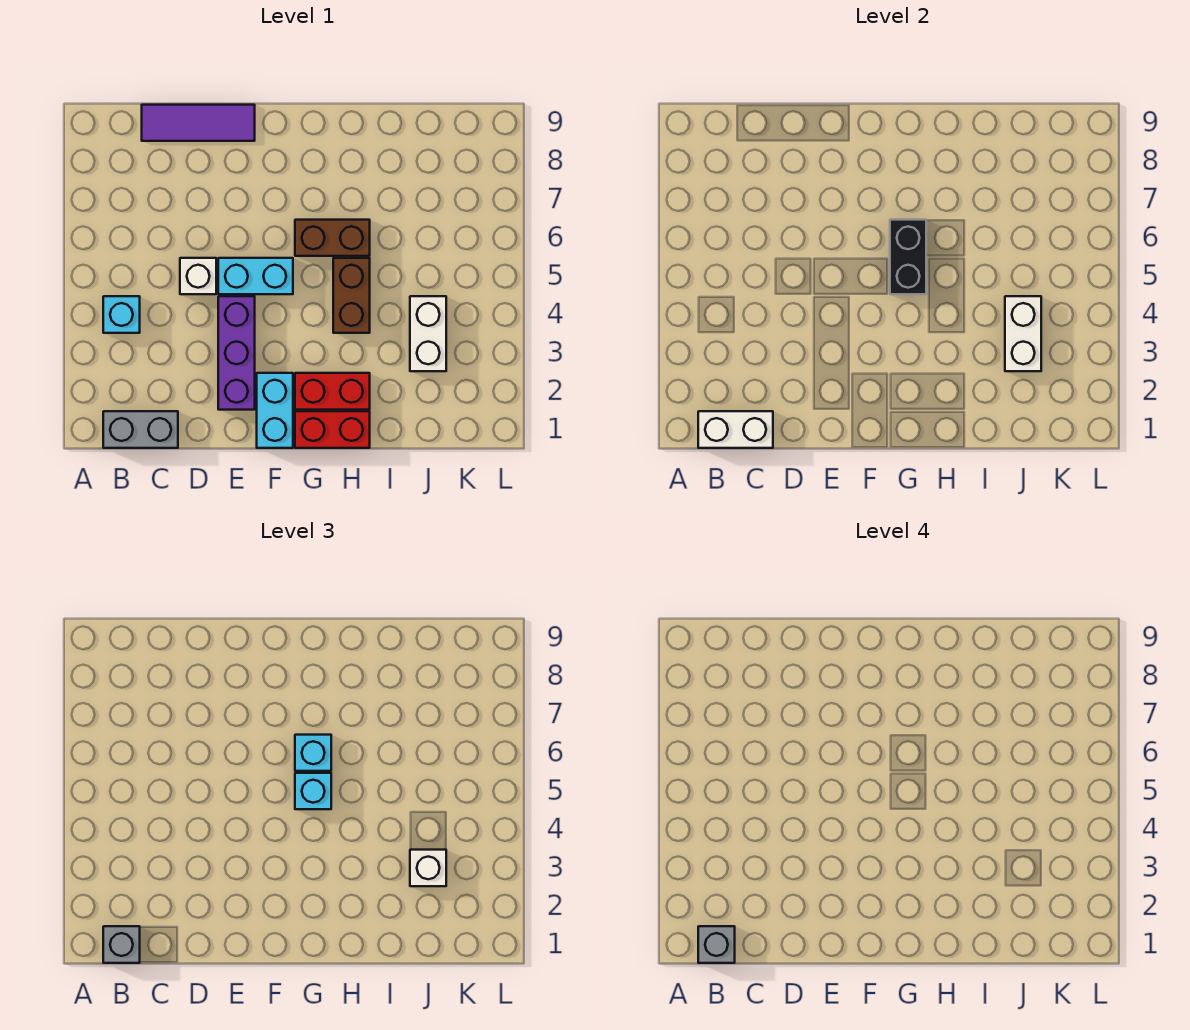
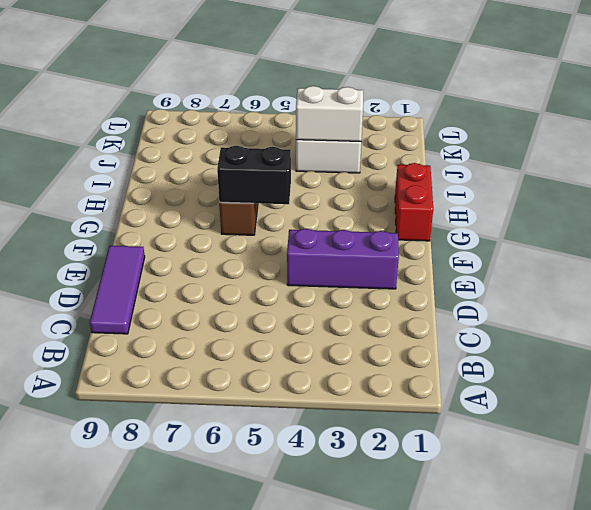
none -> grey 1x2 brick [103,411,178,448]
none -> cyan 1x1 brick [103,296,140,333]
none -> white 1x1 brick [180,258,216,294]

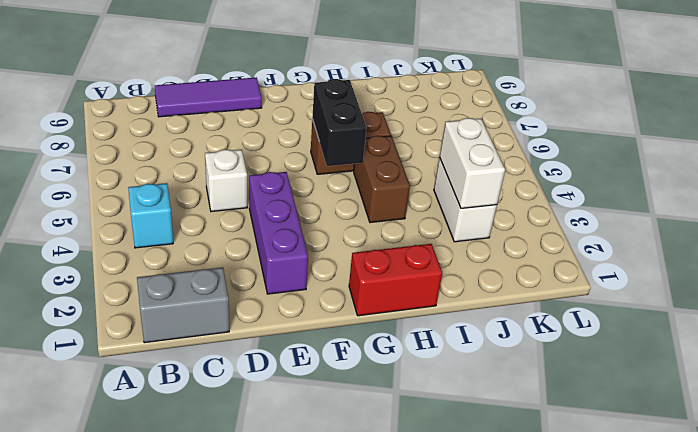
none -> cyan 1x2 brick [218,258,293,294]
none -> cyan 1x2 brick [257,373,293,448]
none -> red 1x2 brick [295,373,370,410]

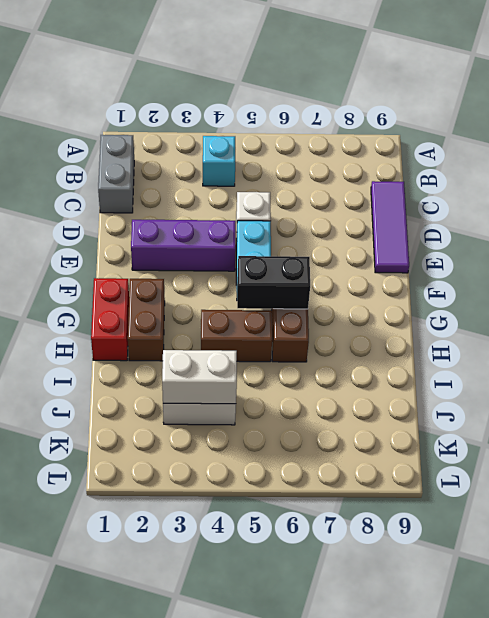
brown 1x2 brick [128,279,165,361] -> red 1x2 brick [295,373,370,410]
none -> cyan 1x2 brick [257,373,293,448]
none -> white 1x2 brick [698,411,773,448]
none -> grey 1x1 brick [103,926,140,963]

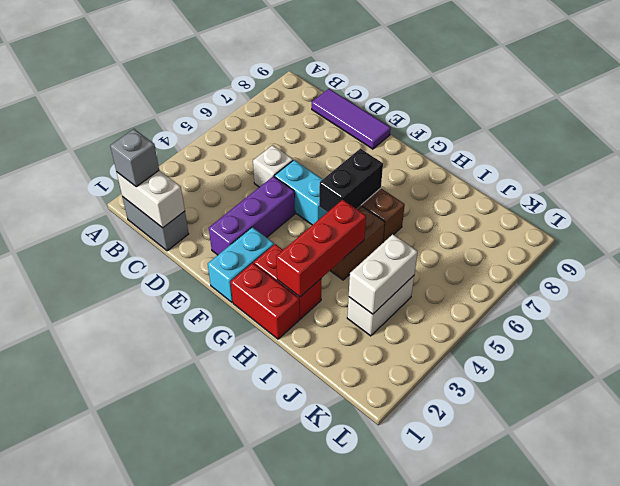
red 1x3 brick [276,200,366,297] -> none
none -> cyan 1x1 brick [103,296,140,333]
none -> cyan 1x1 brick [295,773,331,809]
none -> cyan 1x1 brick [295,735,331,771]

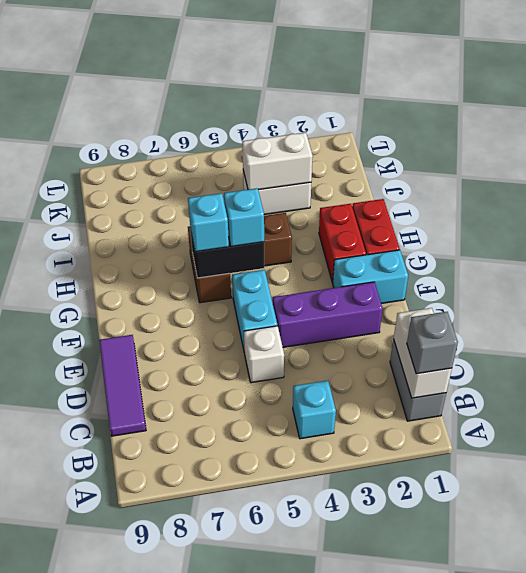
none -> white 1x1 brick [410,850,446,886]
none -> grey 1x1 brick [698,926,735,963]

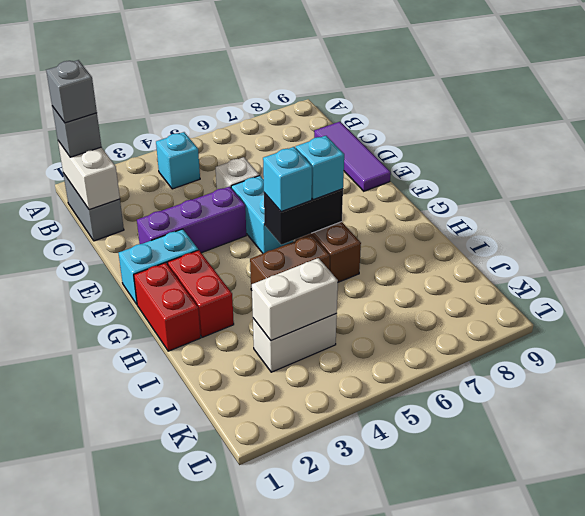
none -> white 1x1 brick [410,850,446,886]

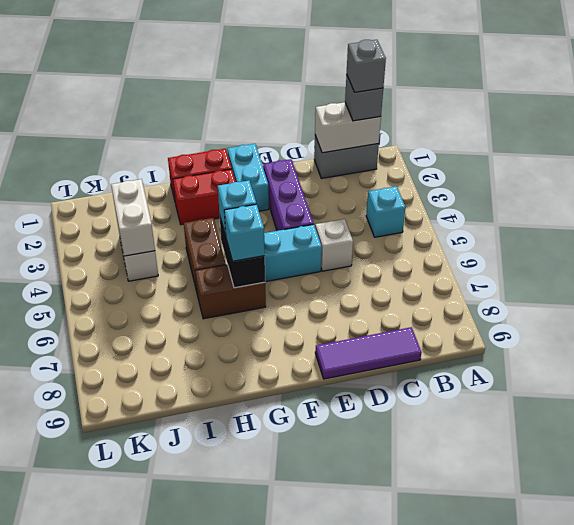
none -> white 1x1 brick [410,850,446,886]

